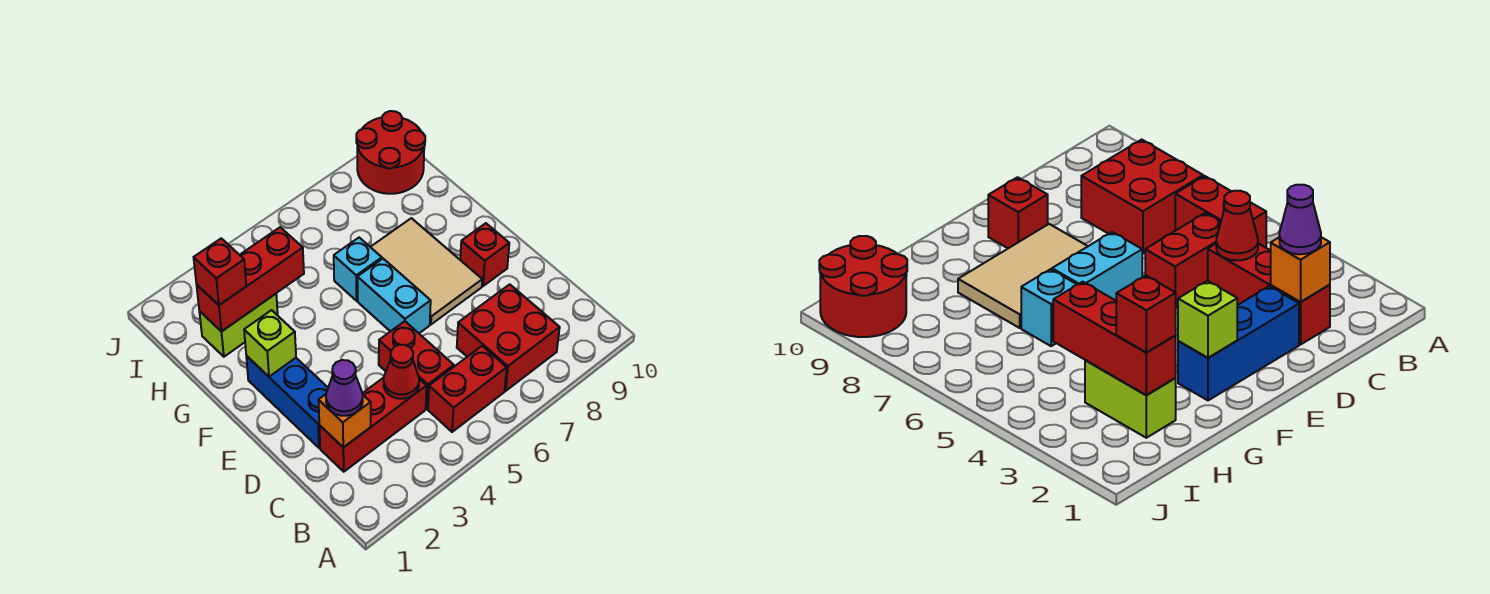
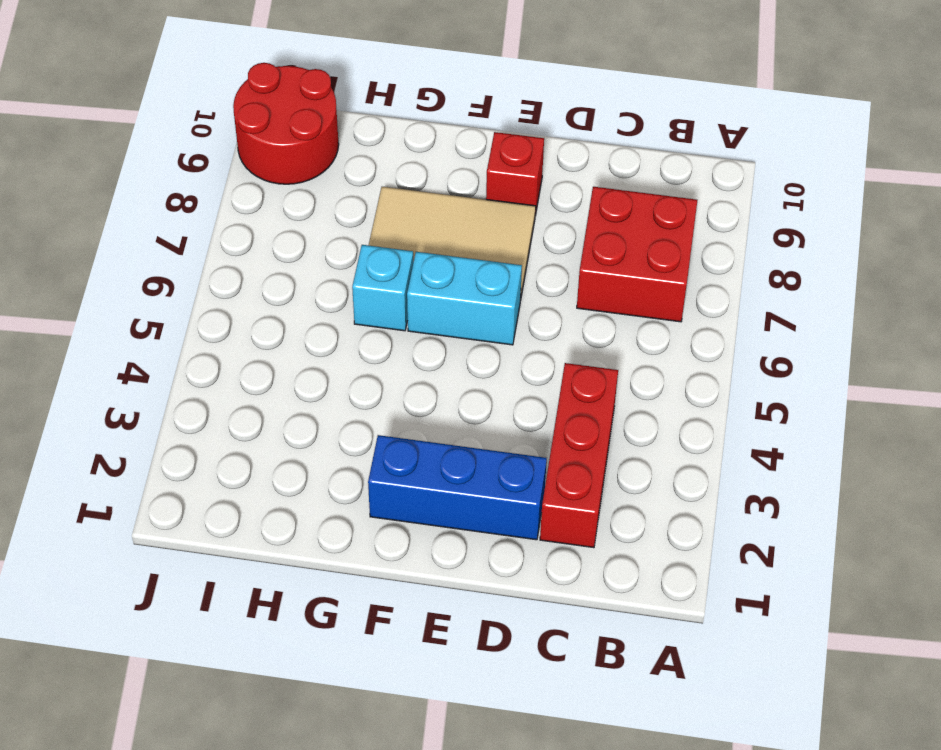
none -> red 1x2 brick [428,346,507,432]
none -> red 1x2 brick [379,321,454,409]
none -> lime 1x2 brick [199,294,278,357]

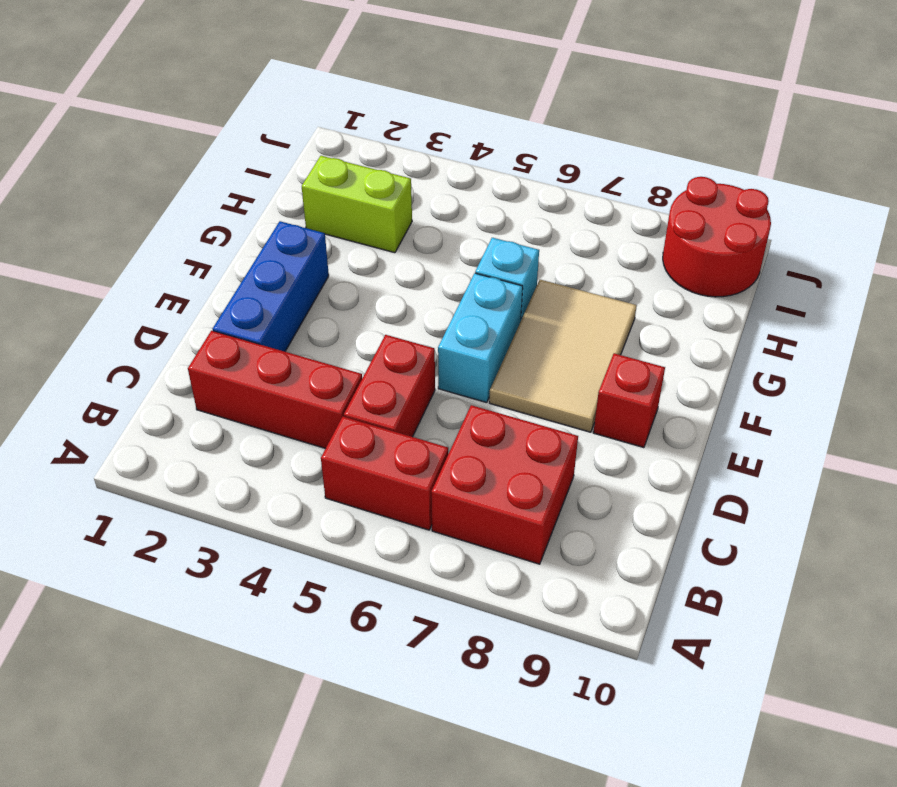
none -> orange 1x1 brick [319,394,371,447]
none -> red 1x1 cone [384,345,419,399]
none -> lime 1x1 brick [244,310,296,377]

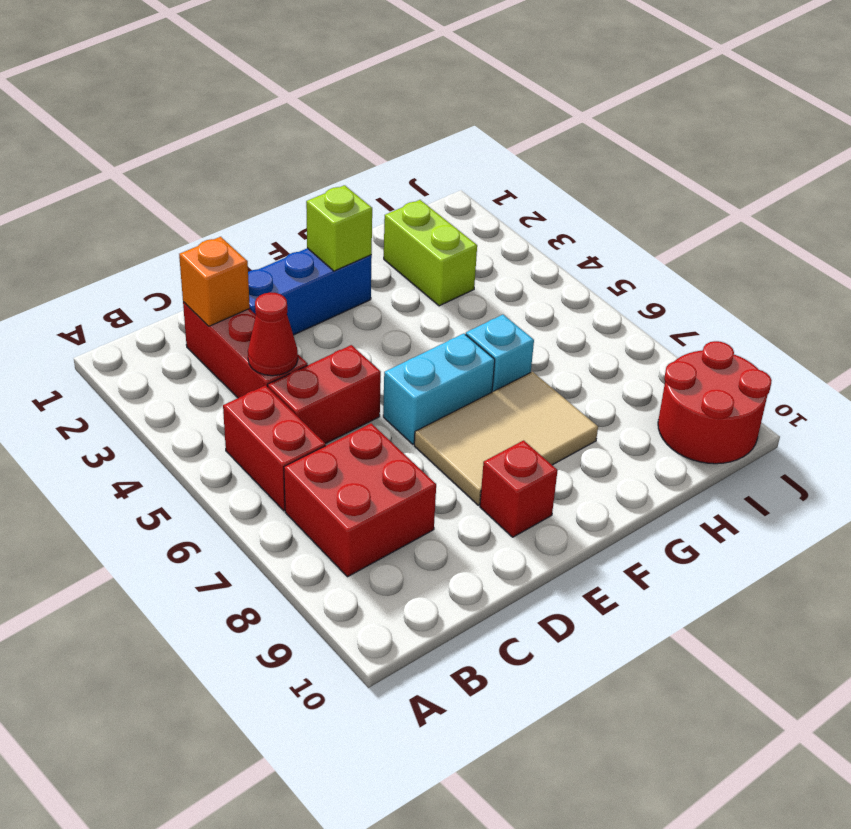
none -> red 1x3 brick [196,227,304,332]
none -> purple 1x1 cone [326,360,363,416]
none -> red 1x1 brick [194,238,246,305]

